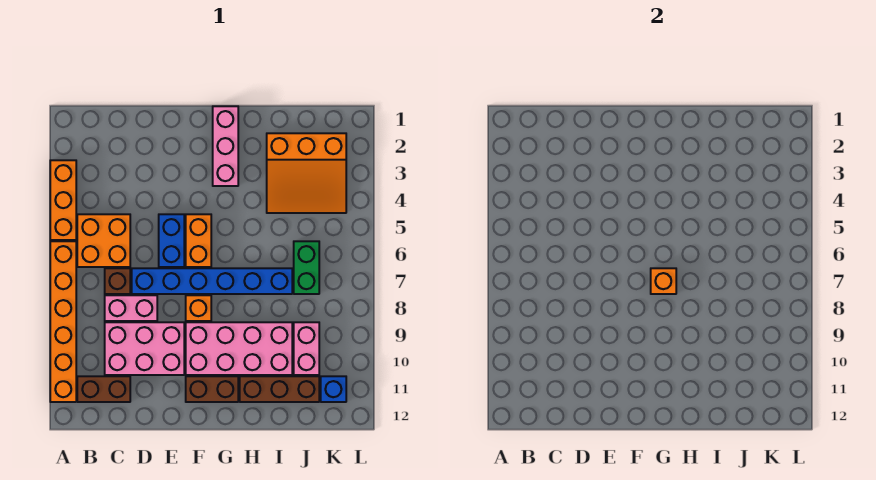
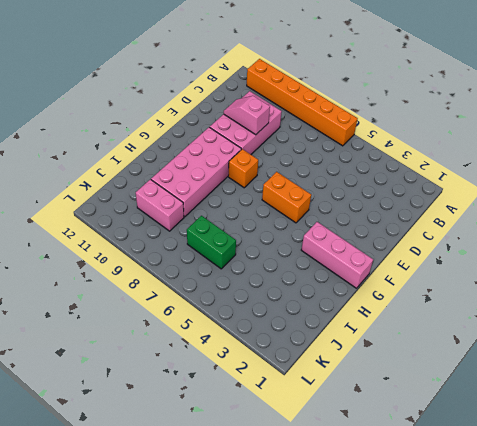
pink 1x2 slope [224,96,270,135] -> none
none -> orange 1x3 brick [50,160,76,240]
none -> orange 2x2 brick [77,214,130,267]
none -> brown 1x2 brick [77,376,130,402]

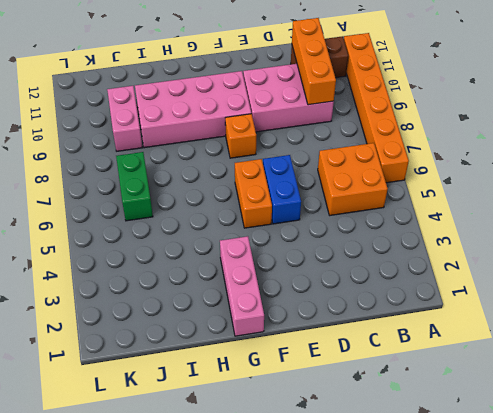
orange 1x3 brick [292,18,336,105] -> orange 1x3 brick moved to [50,160,76,240]
none -> brown 1x1 brick [105,268,130,294]
none -> pink 1x2 brick [105,295,157,321]
none -> blue 1x6 brick [132,268,292,294]

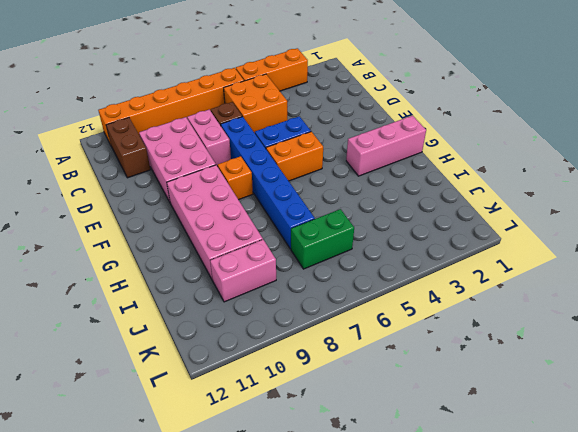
none -> brown 1x2 brick [186,376,238,402]
none -> brown 1x3 brick [240,376,319,402]
none -> orange 3x3 slope [267,133,346,213]

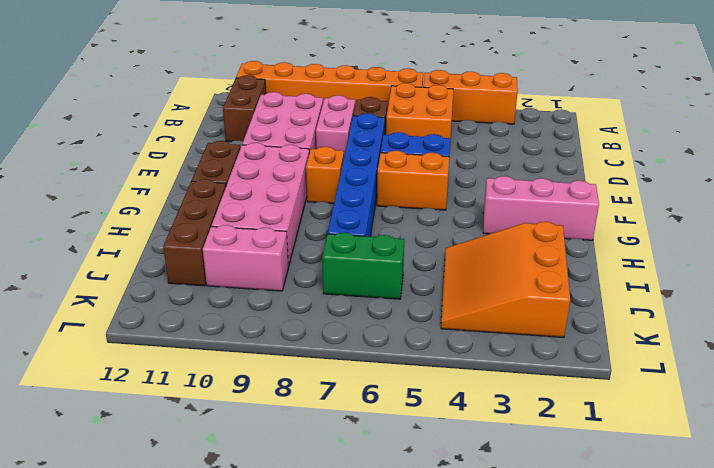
none -> blue 1x1 brick [321,376,346,402]
none -> orange 1x1 brick [651,268,676,294]

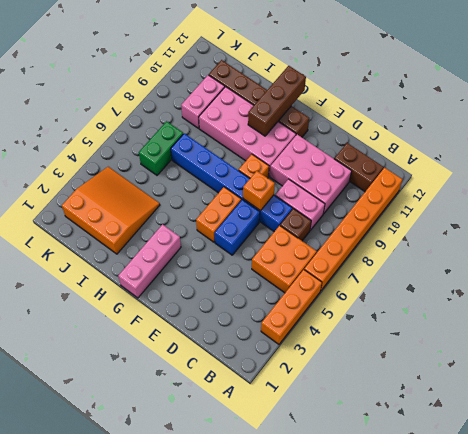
orange 1x1 brick [243,171,275,211] -> orange 1x1 brick moved to [651,268,676,294]
brown 1x3 brick [248,66,306,136] -> none
none -> blue 1x1 brick [321,376,346,402]

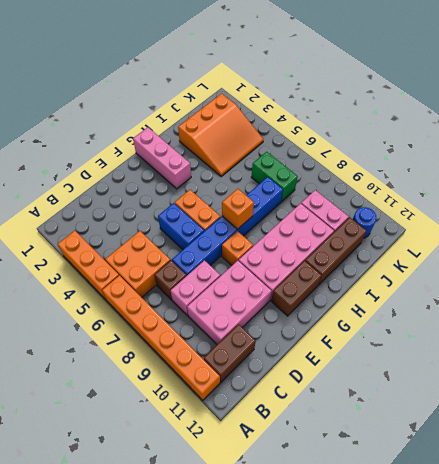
blue 1x1 round brick [353,207,376,238] -> blue 1x1 brick [321,376,346,402]

